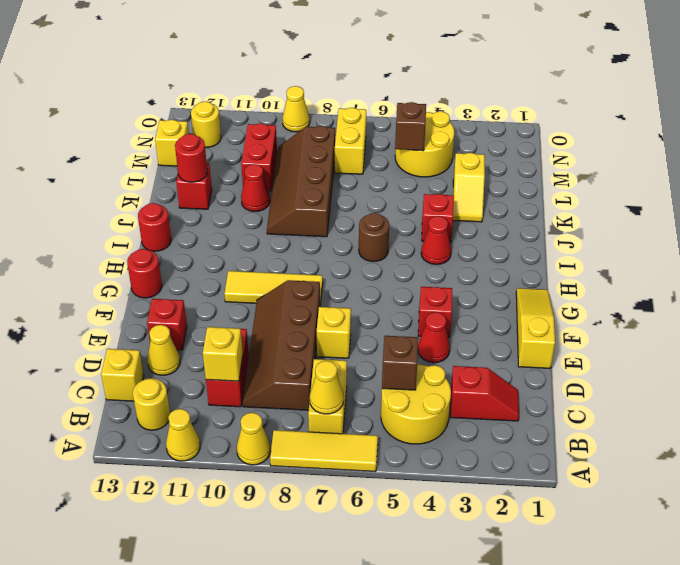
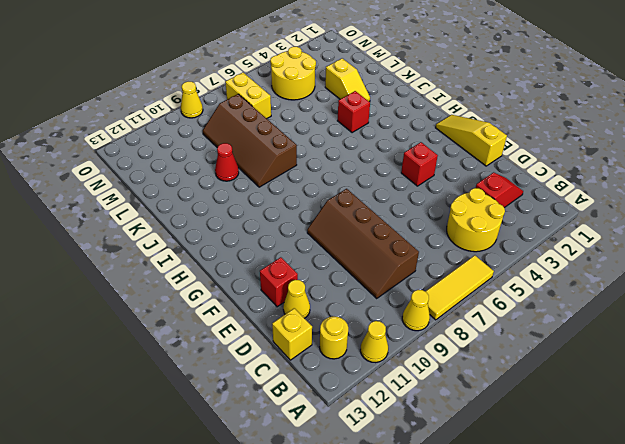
none -> yellow 1x2 brick [308,359,347,434]
none -> red 1x2 brick [206,329,249,407]
none -> red 1x1 cone [418,312,450,363]
none -> yellow 1x1 brick [317,307,351,358]

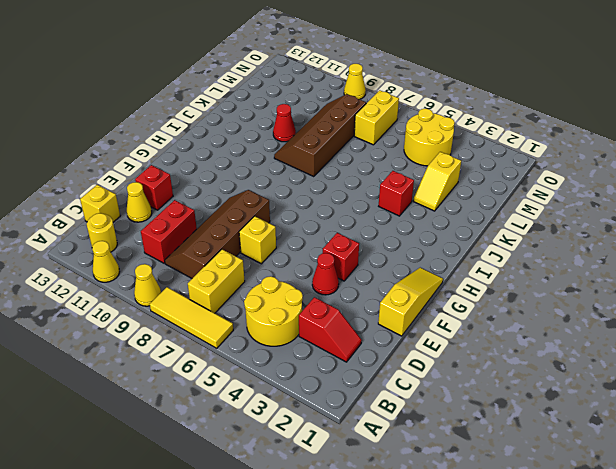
none -> yellow 1x3 tile [225,271,323,305]
none -> red 1x1 round brick [127,249,162,298]
none -> red 1x1 cone [421,216,451,264]
none -> brown 1x1 round brick [359,213,389,262]

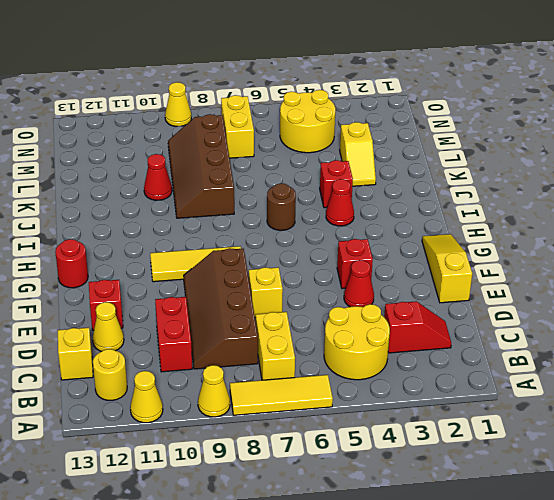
none -> red 1x1 round brick [138,203,171,251]
none -> red 1x1 brick [176,163,212,209]
none -> red 1x2 brick [241,123,277,191]
none -> yellow 1x1 brick [155,120,189,166]

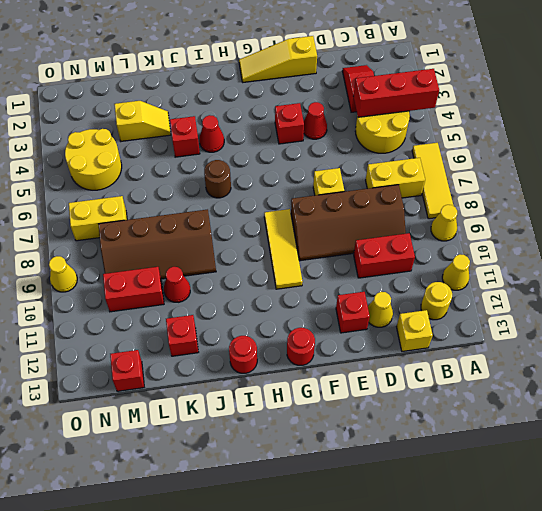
red 1x3 brick [353,69,439,117] -> none
red 1x1 brick [110,350,144,391] -> yellow 1x1 brick [155,120,189,166]
none -> yellow 1x1 round brick [191,101,221,147]
none -> yellow 1x1 cone [310,361,344,414]
none -> brown 1x1 brick [382,336,418,390]
none -> yellow 1x1 brick [203,327,243,381]

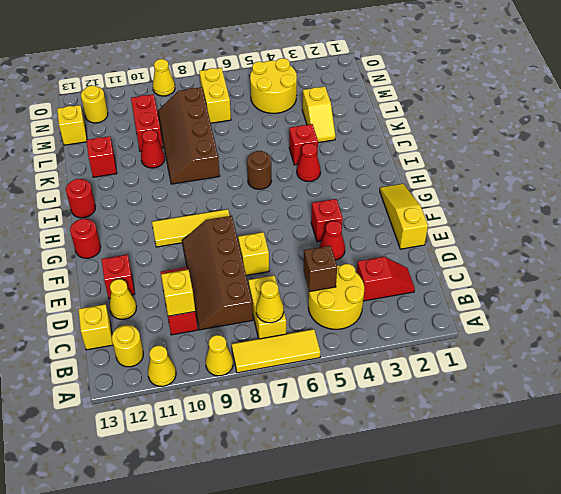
none -> red 1x1 round brick [175,134,207,182]
none -> brown 1x1 brick [395,102,426,151]

